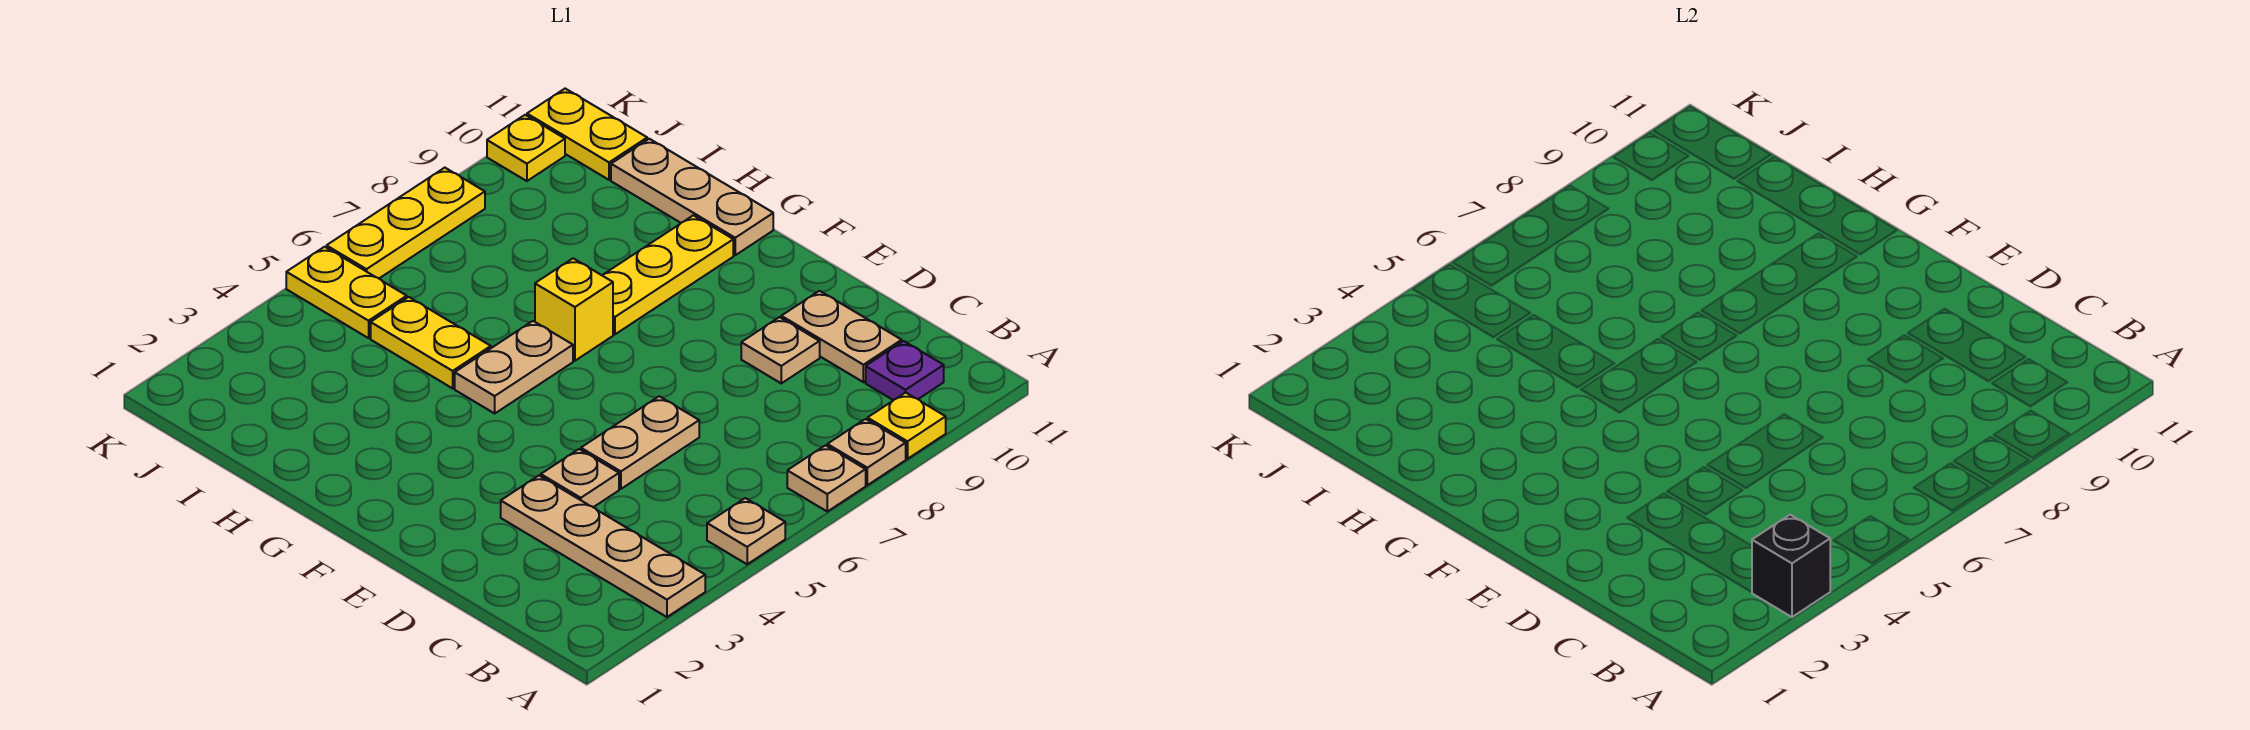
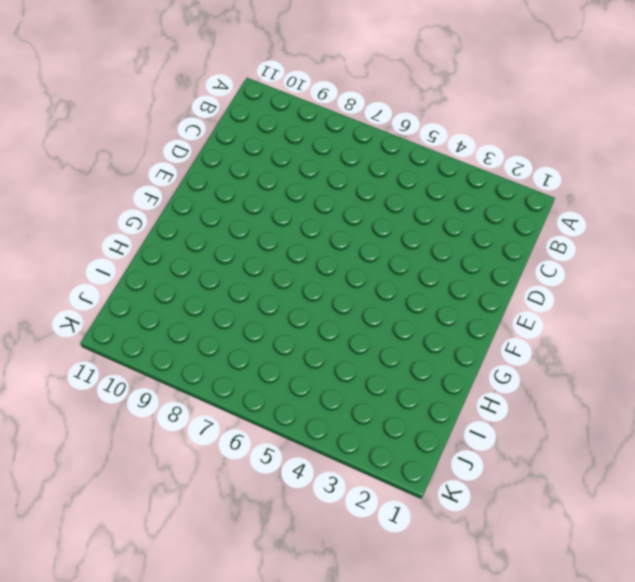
none -> tan 1x4 plate [501,476,705,617]
none -> tan 1x1 plate [707,498,785,564]
none -> tan 1x1 plate [787,445,866,512]

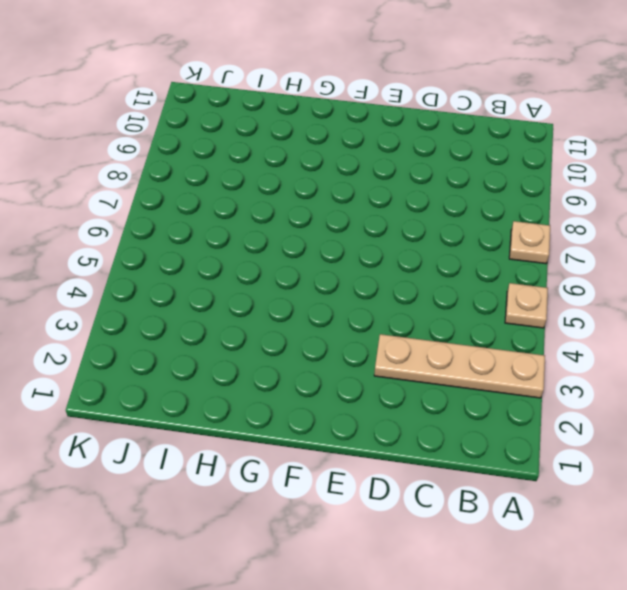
none -> tan 1x1 plate [827,419,906,485]
none -> yellow 1x1 plate [868,393,946,459]
none -> purple 1x1 plate [866,341,944,400]

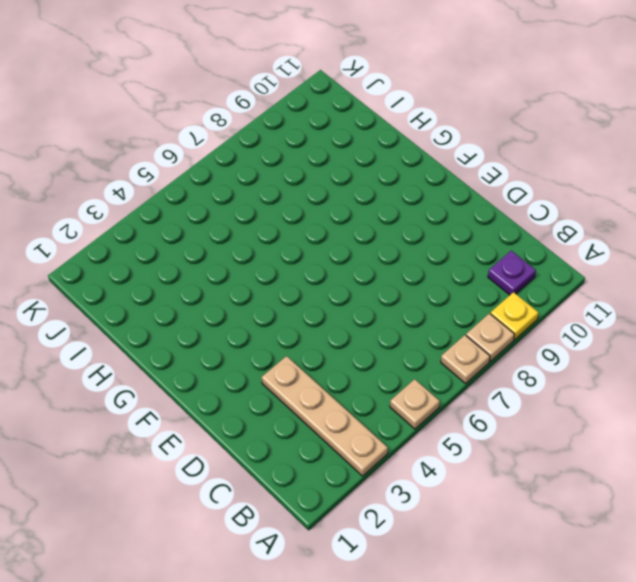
none -> tan 1x2 plate [781,291,902,382]
none -> tan 1x1 plate [541,449,619,507]
none -> tan 1x2 plate [581,396,699,489]

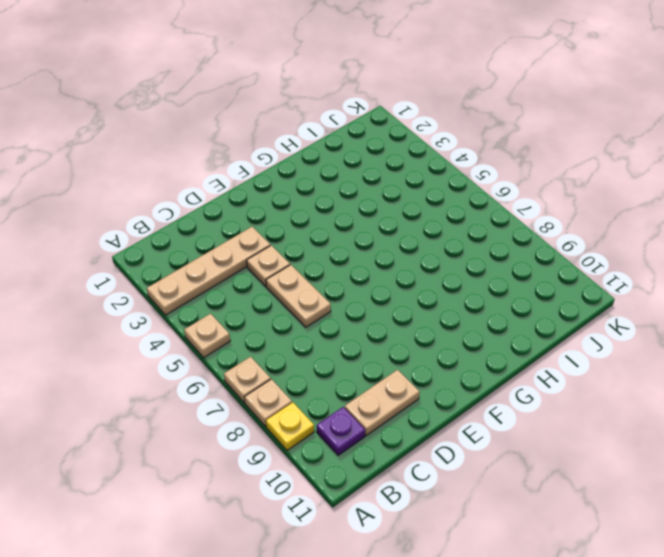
none -> tan 1x1 plate [741,317,820,383]
none -> tan 1x2 plate [455,321,573,413]
none -> yellow 1x1 brick [535,258,613,361]

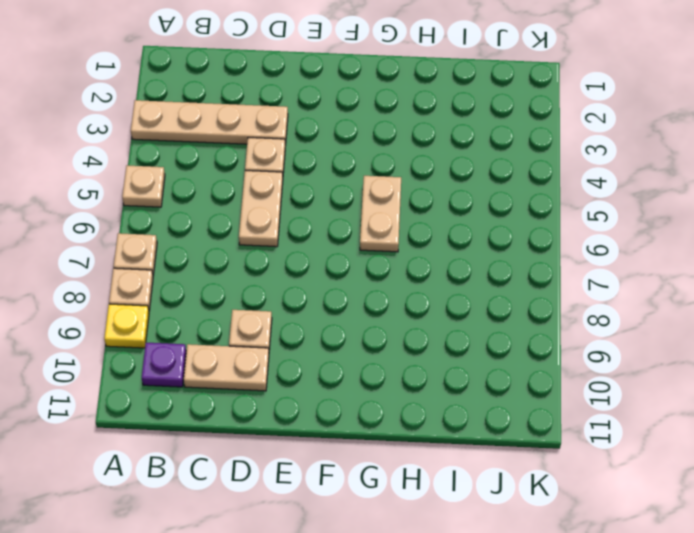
none -> yellow 1x1 brick [535,258,613,361]
none -> yellow 1x3 plate [602,215,733,334]
none -> tan 1x3 plate [611,139,773,255]

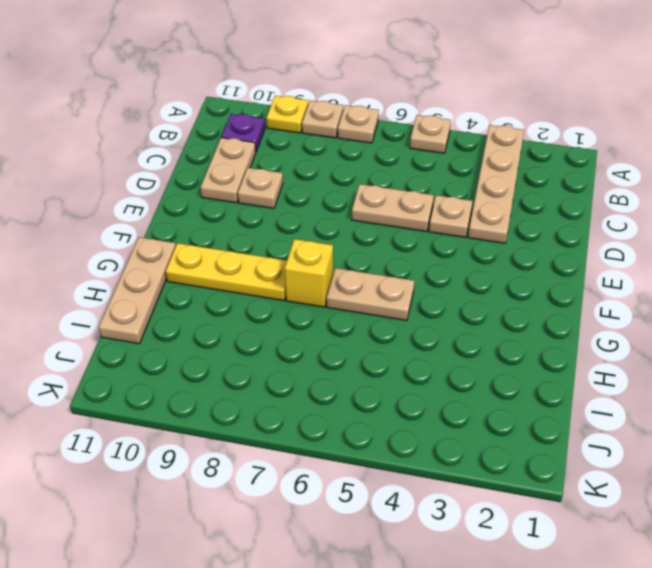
none -> yellow 1x2 plate [371,297,491,388]
none -> yellow 1x2 plate [286,247,407,338]
none -> yellow 1x2 plate [527,89,647,180]

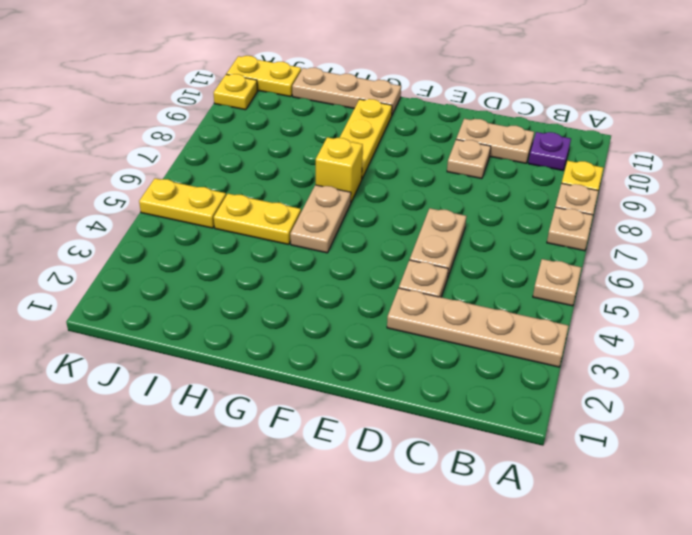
none -> yellow 1x3 plate [327,168,485,278]
none -> black 1x1 brick [1752,515,1830,617]

